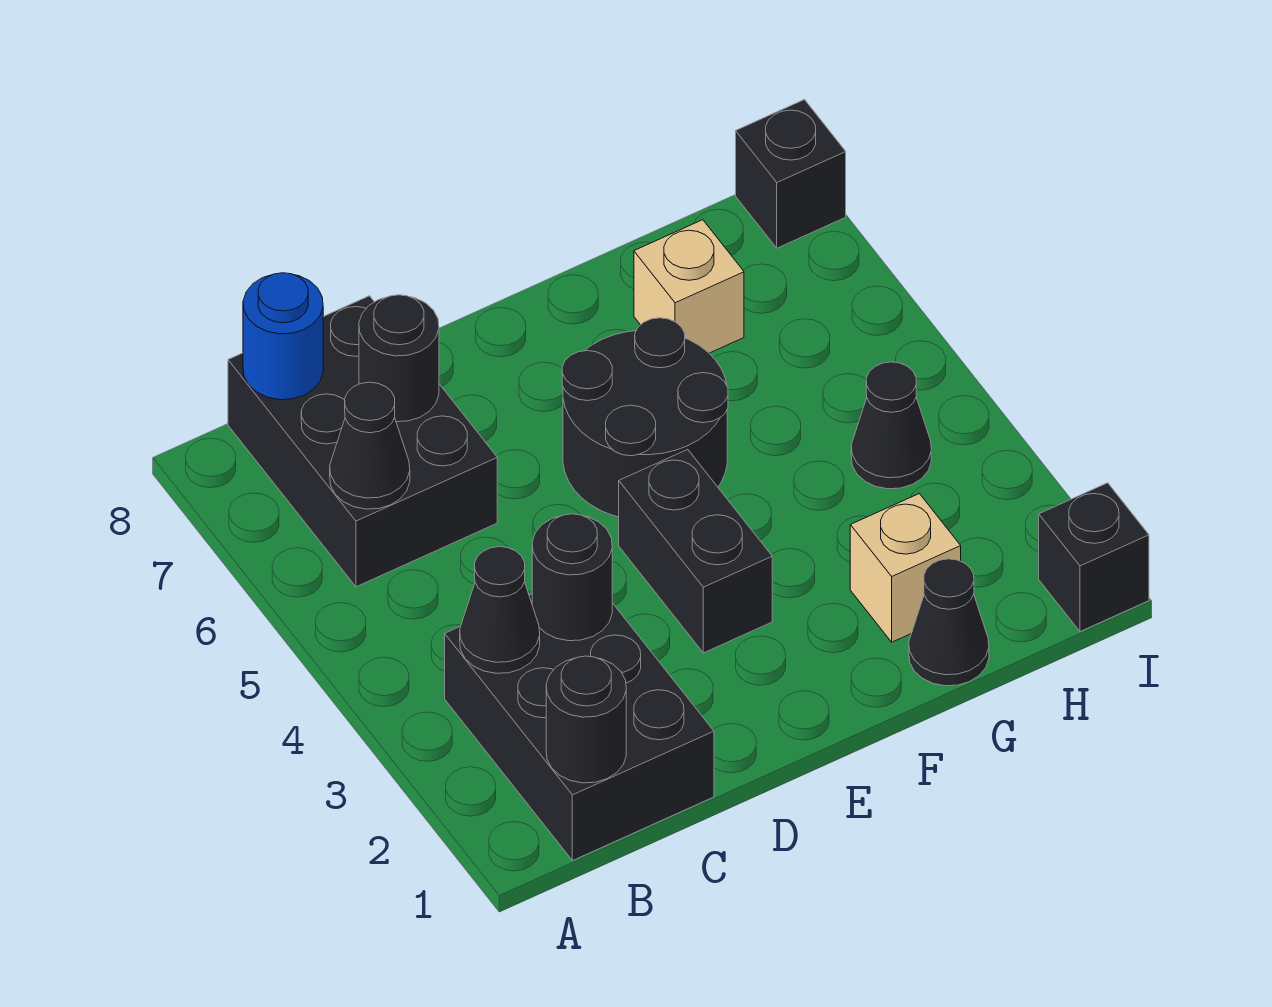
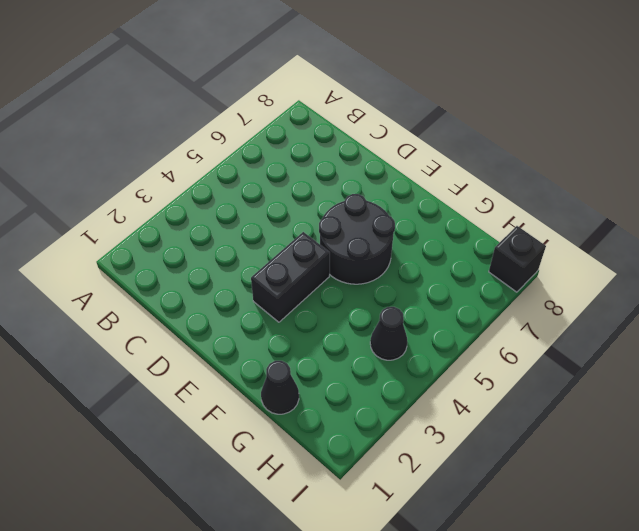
none -> black 2x3 brick [445,594,714,861]
none -> black 2x3 brick [228,296,497,587]
none -> tan 1x1 brick [850,494,961,642]

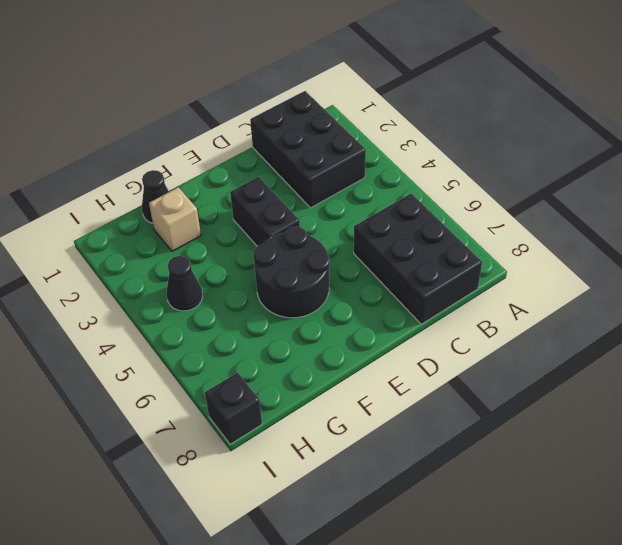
none -> tan 1x1 brick [634,220,744,353]
none -> black 1x1 brick [1039,483,1149,632]
none -> black 1x1 round brick [546,656,626,783]

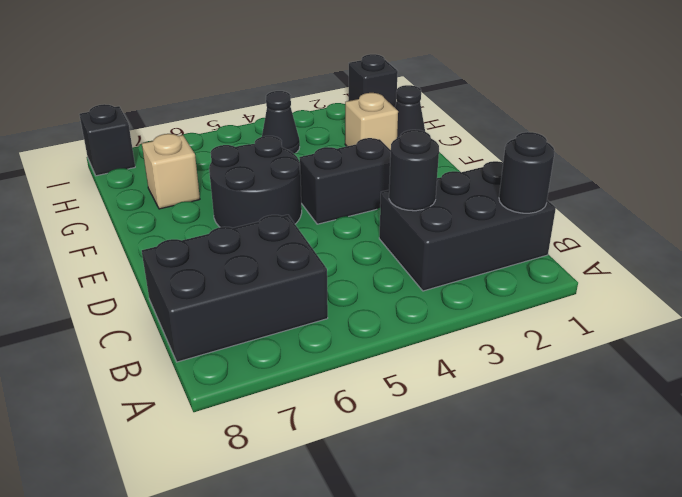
none -> black 1x1 cone [460,547,540,673]
none -> black 1x1 cone [330,382,410,509]
none -> blue 1x1 round brick [243,273,323,400]

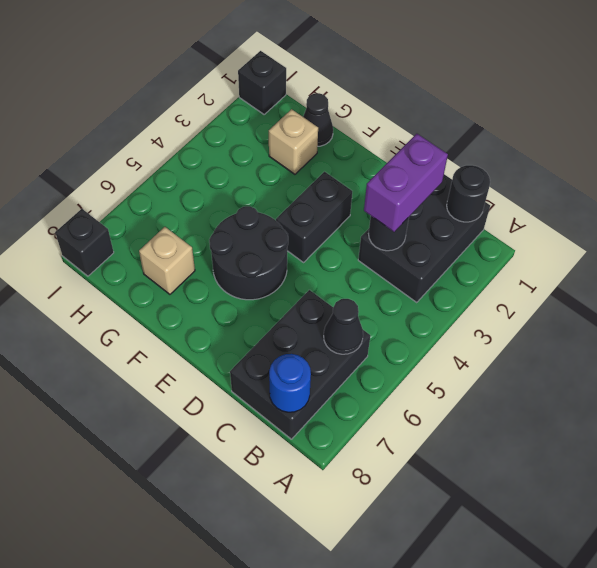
purple 1x2 brick [364,134,448,232] -> none
none -> black 1x1 cone [851,362,931,489]
none -> black 1x1 cone [460,547,540,673]
none -> black 1x1 round brick [359,295,439,422]

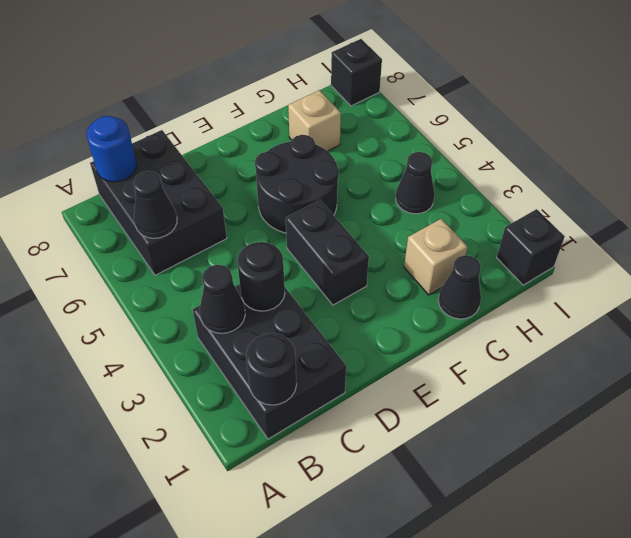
none -> black 1x1 round brick [359,295,439,422]

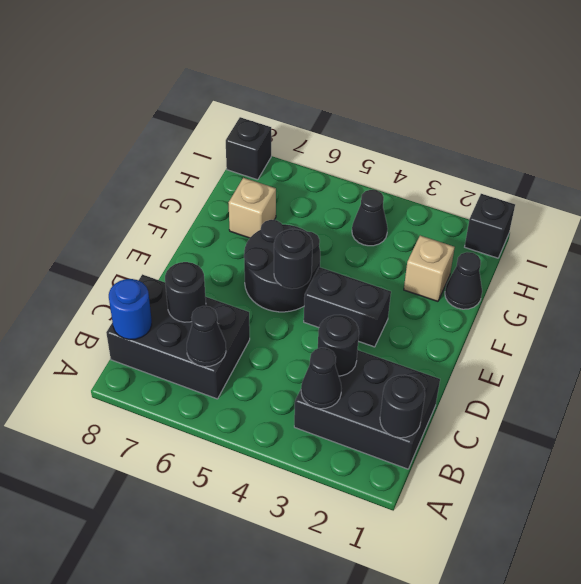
black 1x1 round brick [274,229,313,289] -> none

